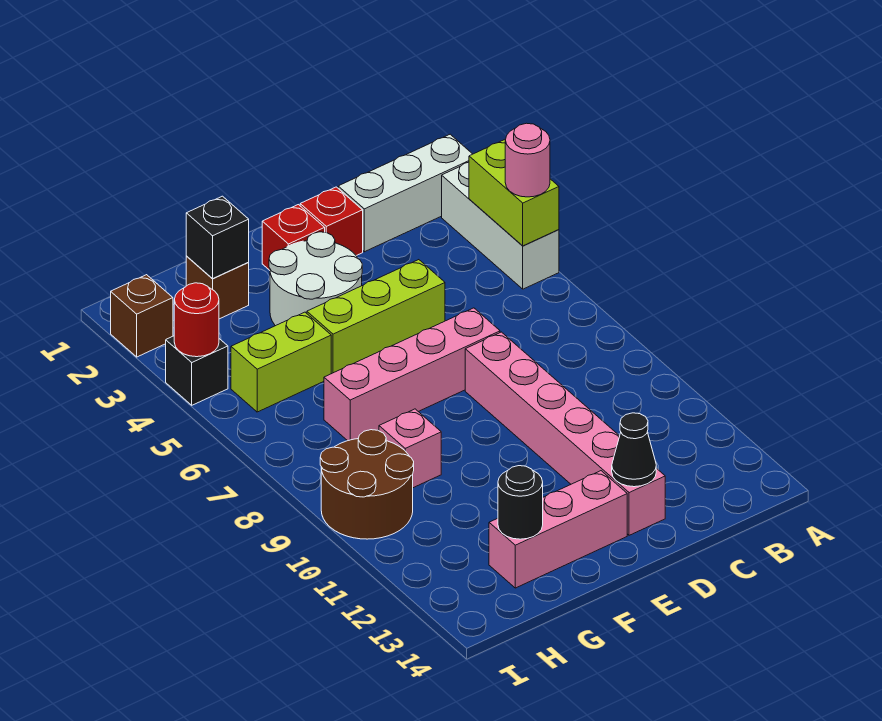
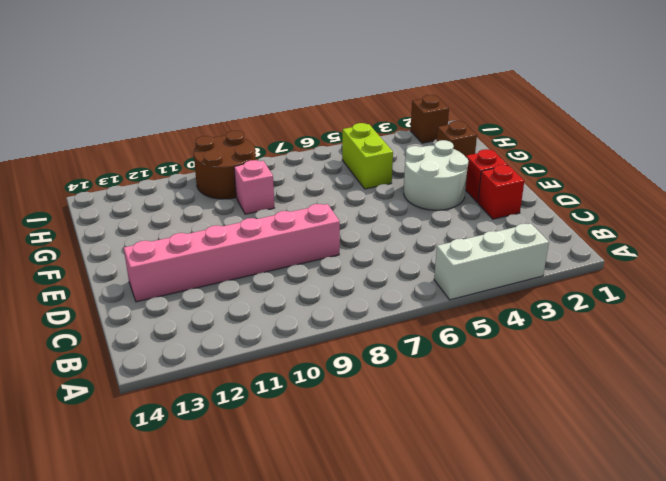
none -> white 1x3 brick [338,134,472,252]
none -> lime 1x3 brick [307,260,445,374]
none -> pink 1x4 brick [324,308,500,441]

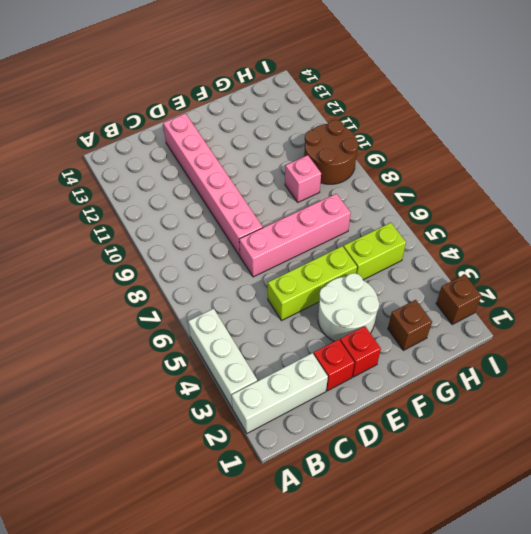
none -> pink 1x3 brick [489,471,627,588]
none -> black 1x1 brick [166,336,228,405]
none -> lime 1x2 brick [469,140,559,246]

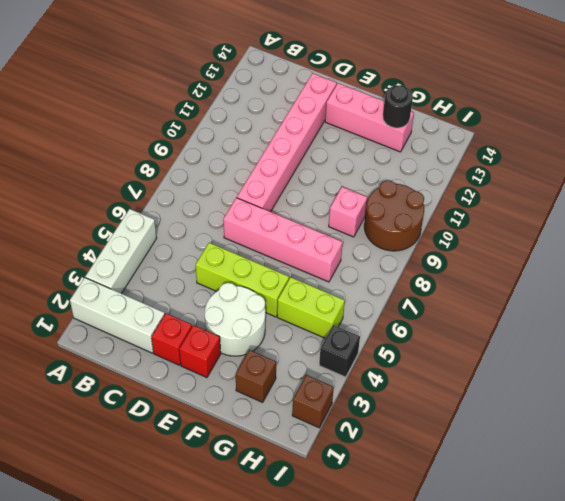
none -> lime 1x2 brick [469,140,559,246]
none -> black 1x1 cone [612,413,656,487]
none -> black 1x1 brick [186,196,249,279]

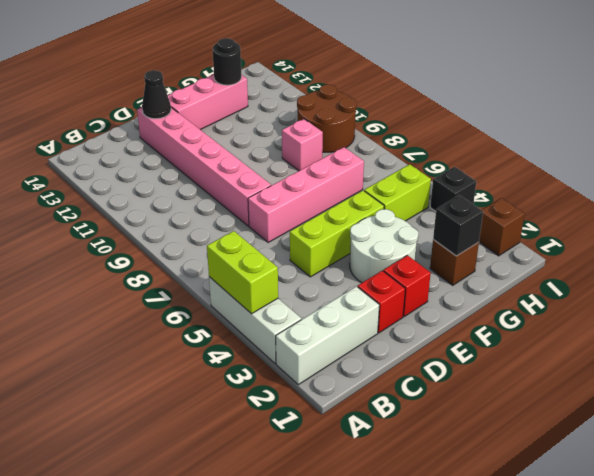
none -> red 1x1 round brick [174,283,219,357]
none -> pink 1x1 round brick [505,123,550,197]

